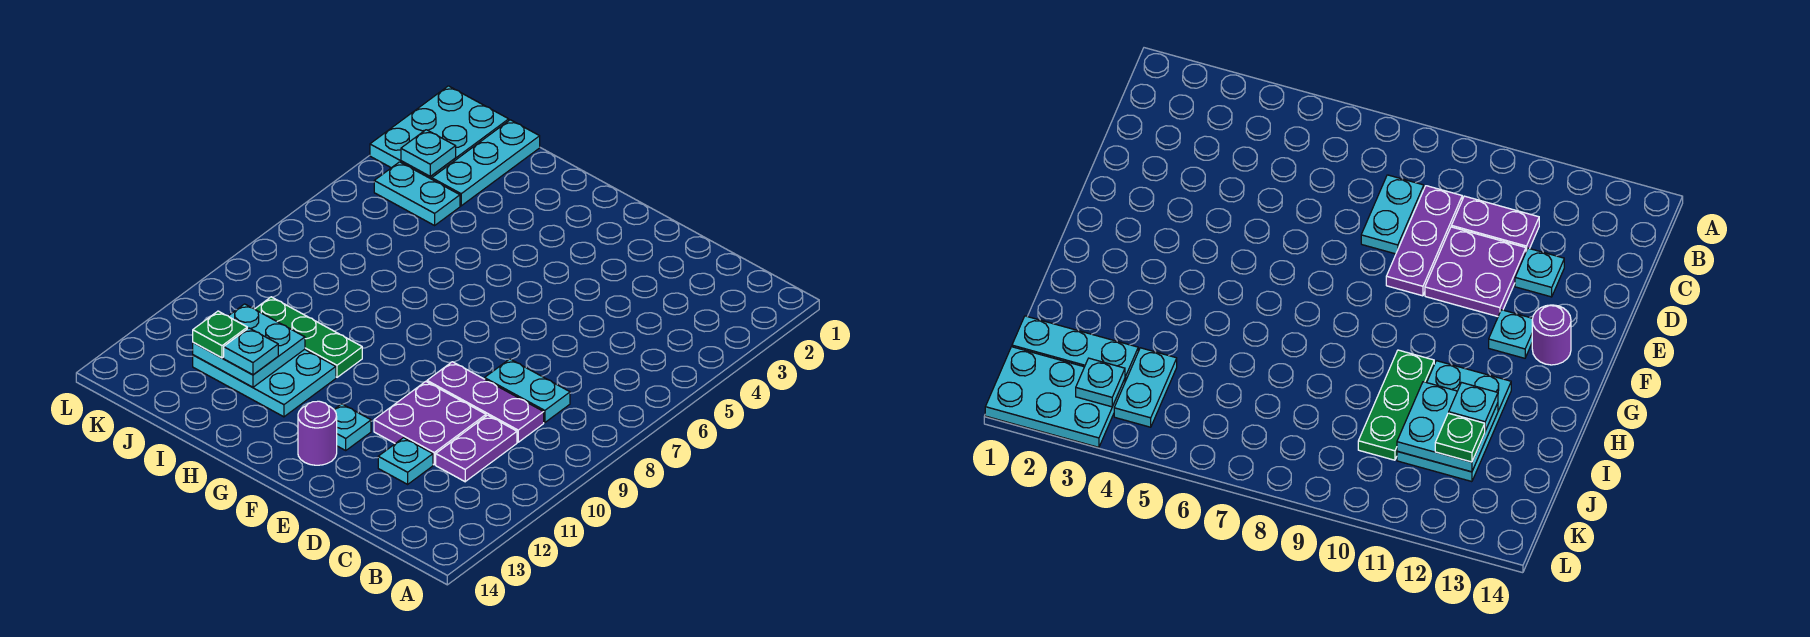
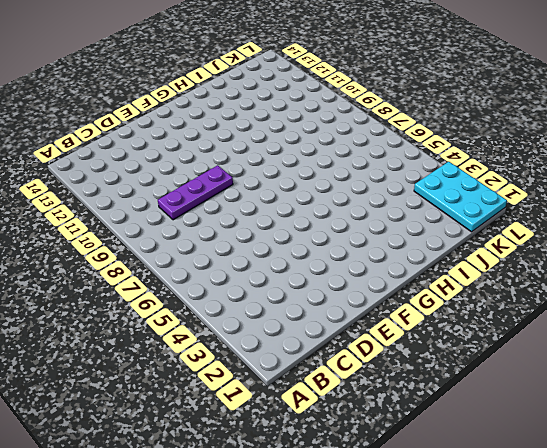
none -> cyan 1x2 plate [485,359,570,423]
none -> purple 1x2 plate [436,415,517,482]
none -> purple 2x2 plate [374,381,486,465]

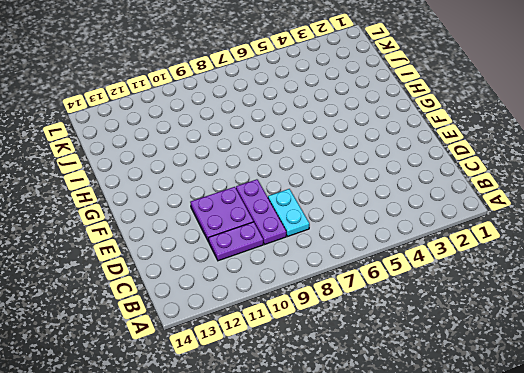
none -> cyan 1x1 plate [378,438,433,484]
none -> cyan 1x1 plate [334,404,371,450]
none -> purple 1x1 round brick [298,401,337,465]

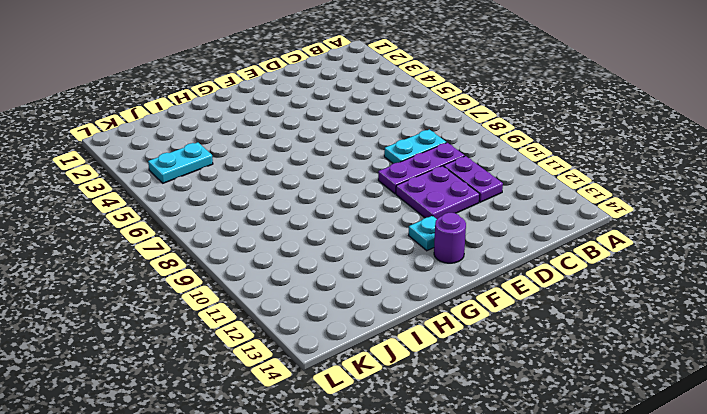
none -> cyan 1x1 plate [378,438,433,484]
none -> green 1x3 plate [255,297,362,377]
none -> cyan 2x3 plate [193,349,336,417]

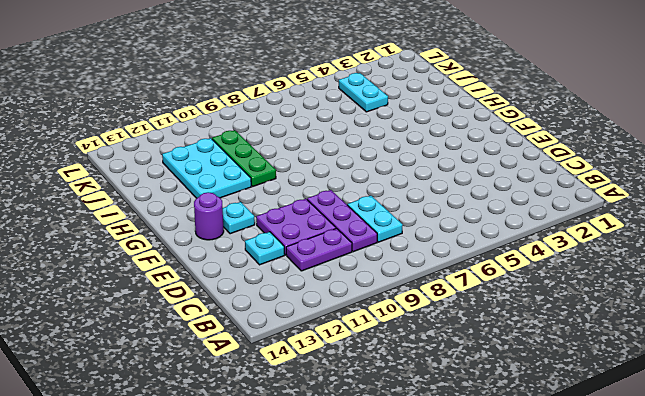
none -> cyan 1x3 plate [432,120,540,206]
none -> cyan 2x3 plate [370,86,509,179]
none -> cyan 2x2 plate [193,304,305,387]

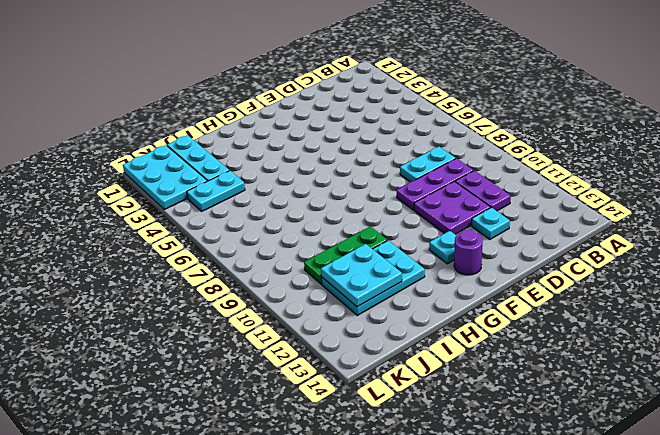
none -> cyan 1x1 plate [401,130,456,176]
none -> cyan 1x1 plate [224,328,278,375]
none -> green 1x1 plate [193,311,247,358]

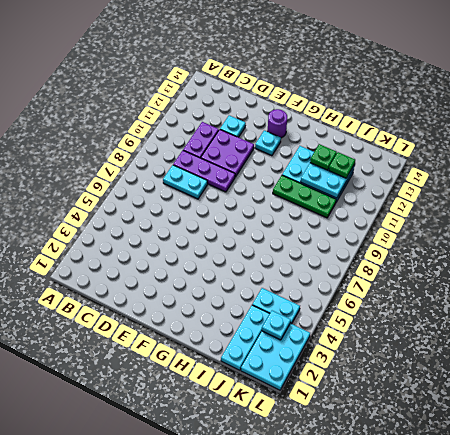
green 1x1 plate [310,144,337,170] -> cyan 1x1 plate [224,328,278,375]

